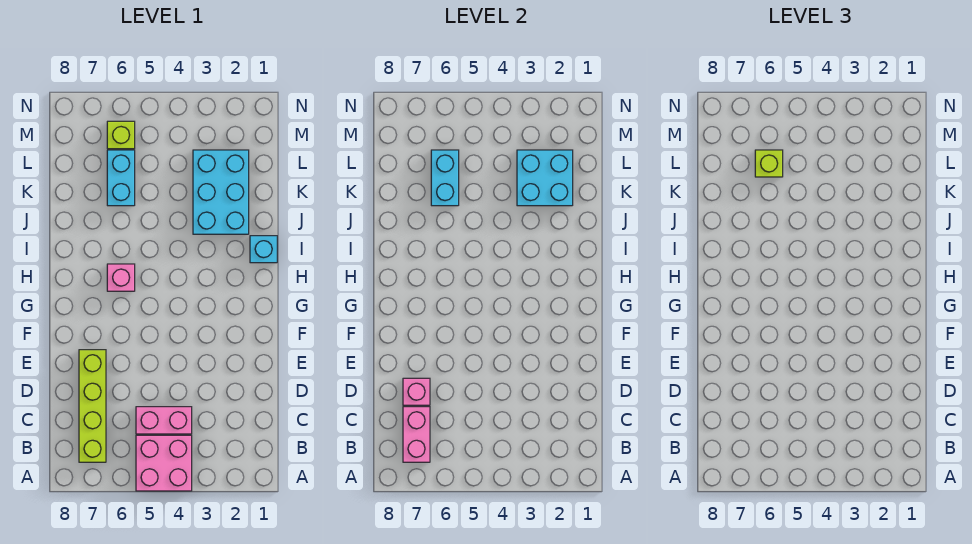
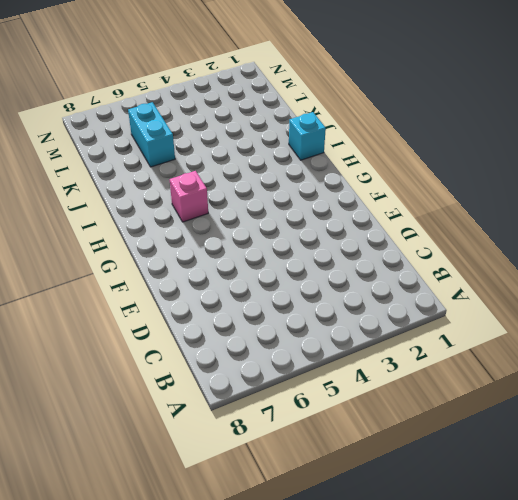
none -> pink 2x2 brick [136,435,192,491]
none -> lime 1x4 brick [79,350,106,462]
none -> pink 1x2 brick [136,407,192,434]

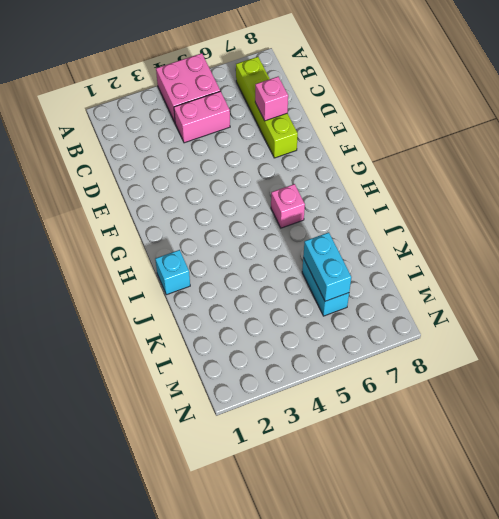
none -> cyan 2x3 brick [193,150,249,234]
none -> lime 1x1 brick [107,121,135,149]
none -> pink 1x2 brick [403,407,430,462]

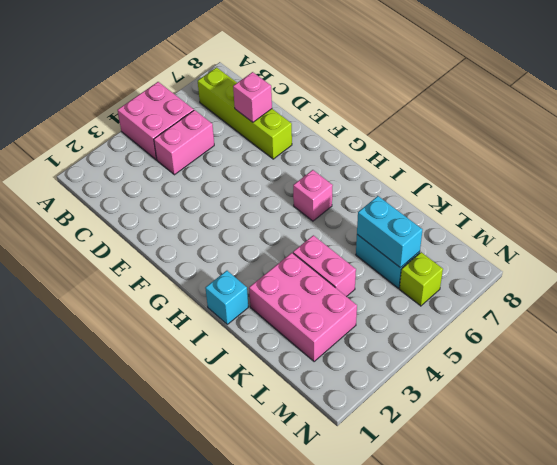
pink 2x3 brick [249,253,357,362] -> cyan 2x3 brick [193,150,249,234]
pink 1x2 brick [293,235,356,297] -> pink 1x2 brick moved to [403,407,430,462]
none -> cyan 2x2 brick [517,150,573,206]
none -> lime 1x1 brick [755,150,783,177]

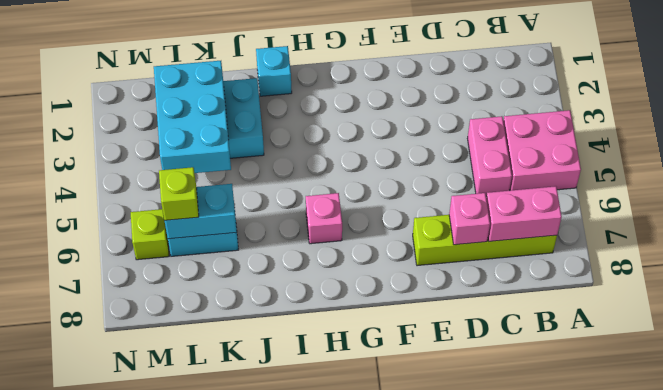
cyan 2x3 brick [154,61,231,173] -> cyan 2x2 brick [517,150,573,206]

